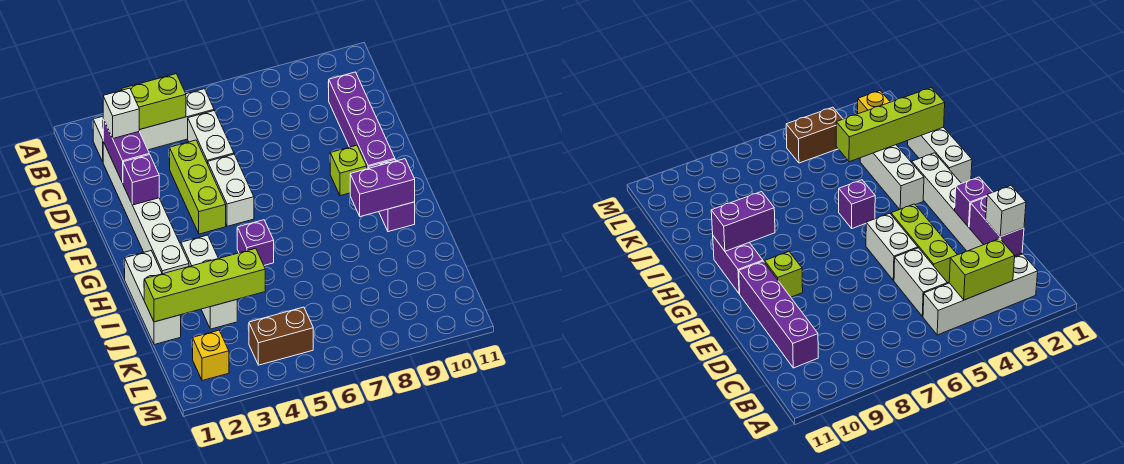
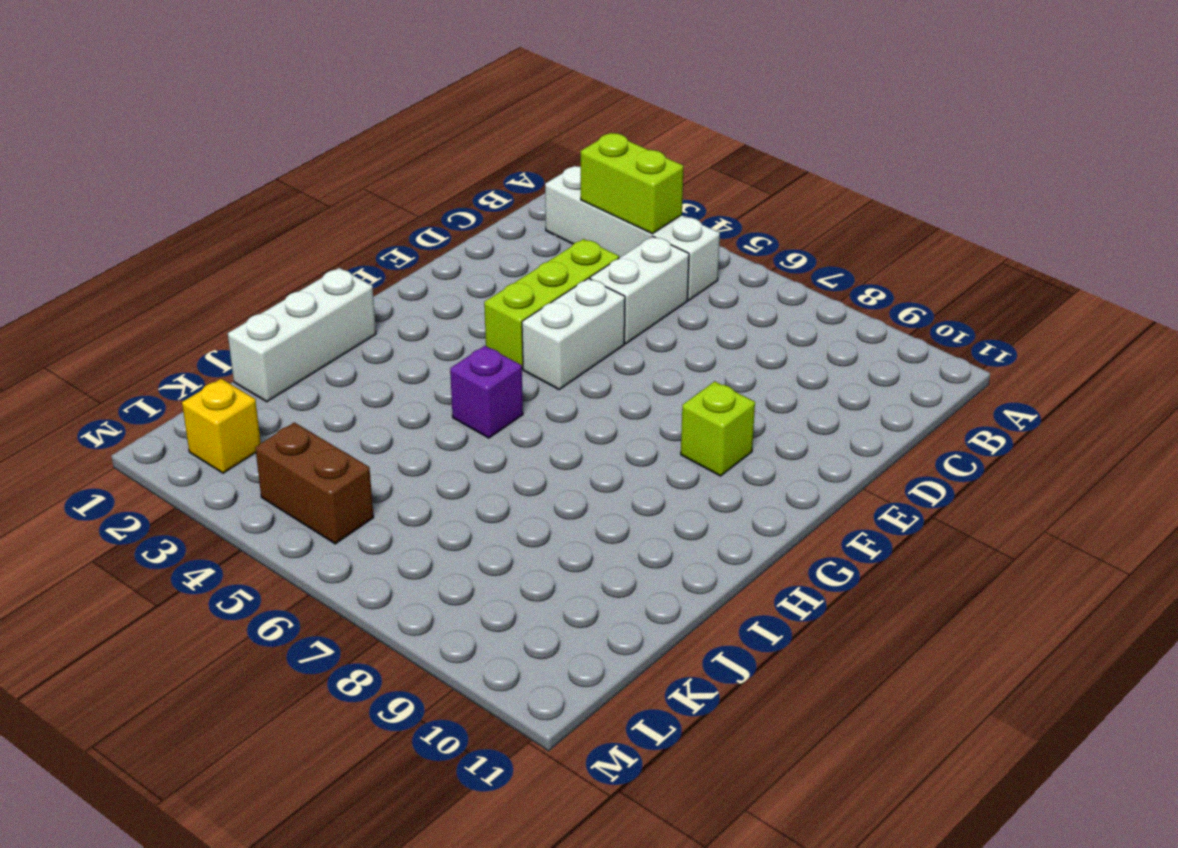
none -> white 1x6 brick [103,142,189,274]
none -> purple 1x4 brick [328,72,395,169]
none -> purple 1x2 brick [369,160,415,232]

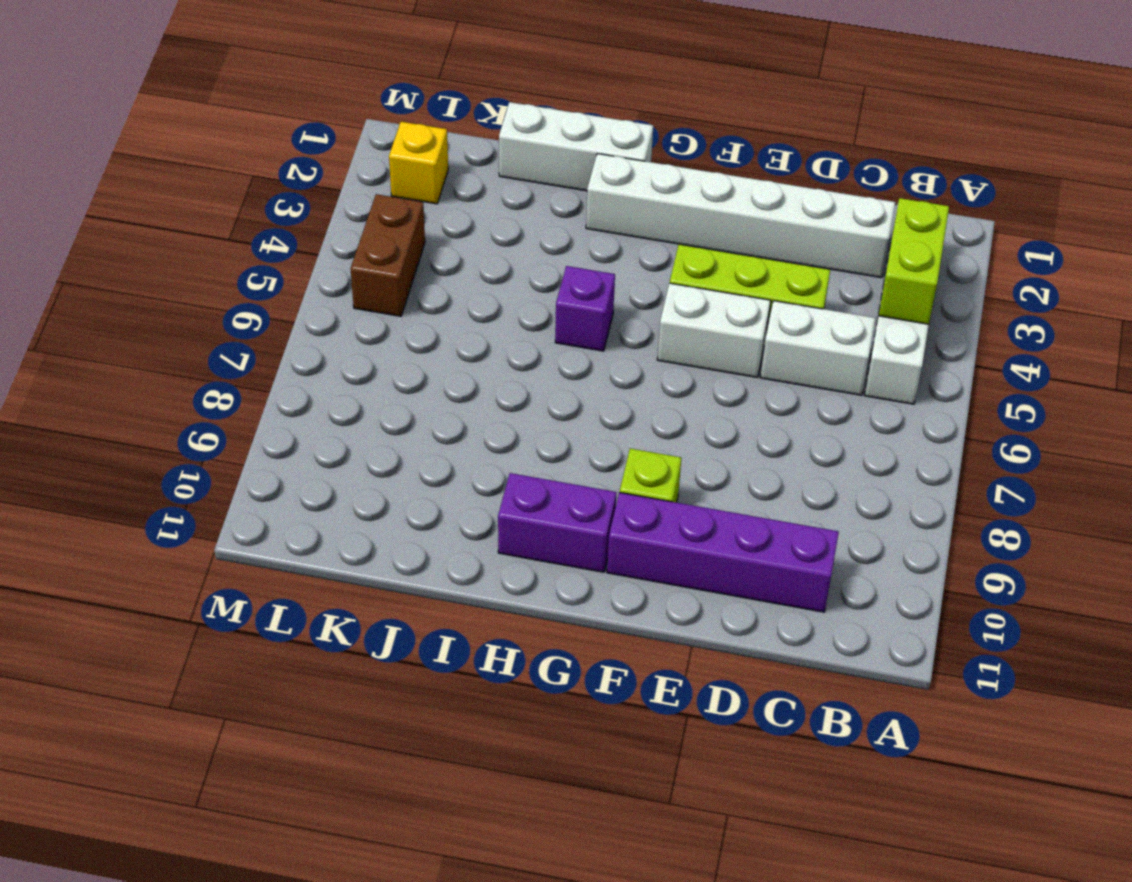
none -> white 1x3 brick [181,235,237,329]
none -> purple 1x2 brick [103,119,149,183]
none -> purple 1x1 brick [123,155,159,205]

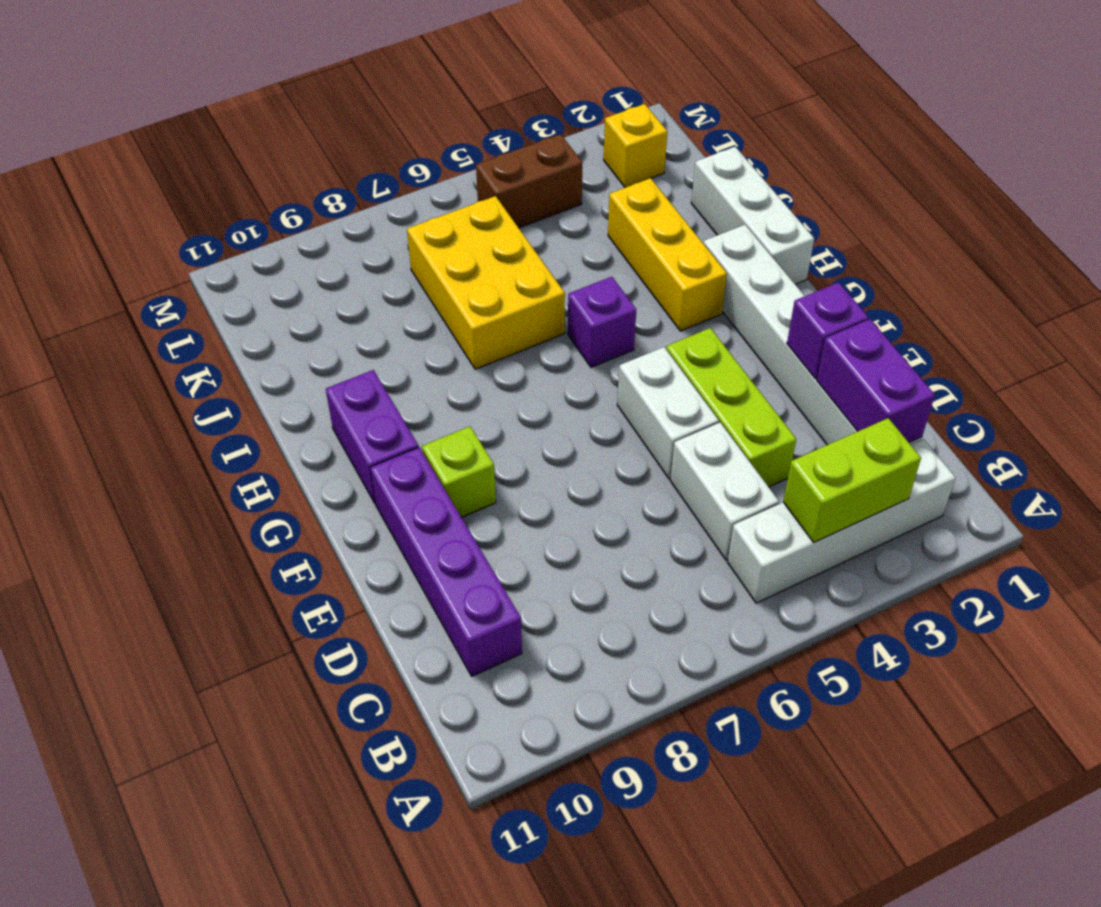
yellow 1x3 brick [608,178,727,331] -> white 1x3 brick [181,235,237,329]
yellow 2x3 brick [407,196,565,369] -> none
none -> purple 1x2 brick [350,159,415,217]
none -> lime 1x4 brick [144,248,265,322]
none -> white 1x1 brick [103,88,139,138]

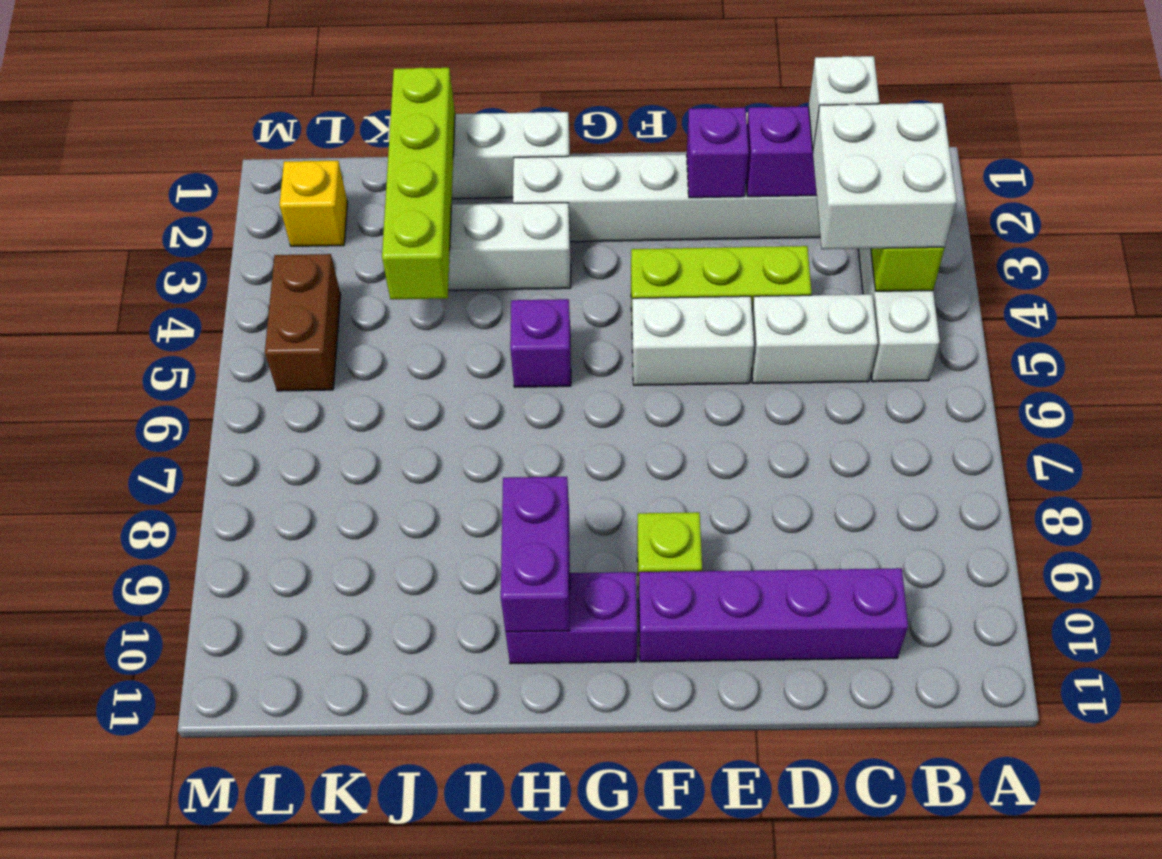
white 2x2 brick [813,103,957,249] -> none

